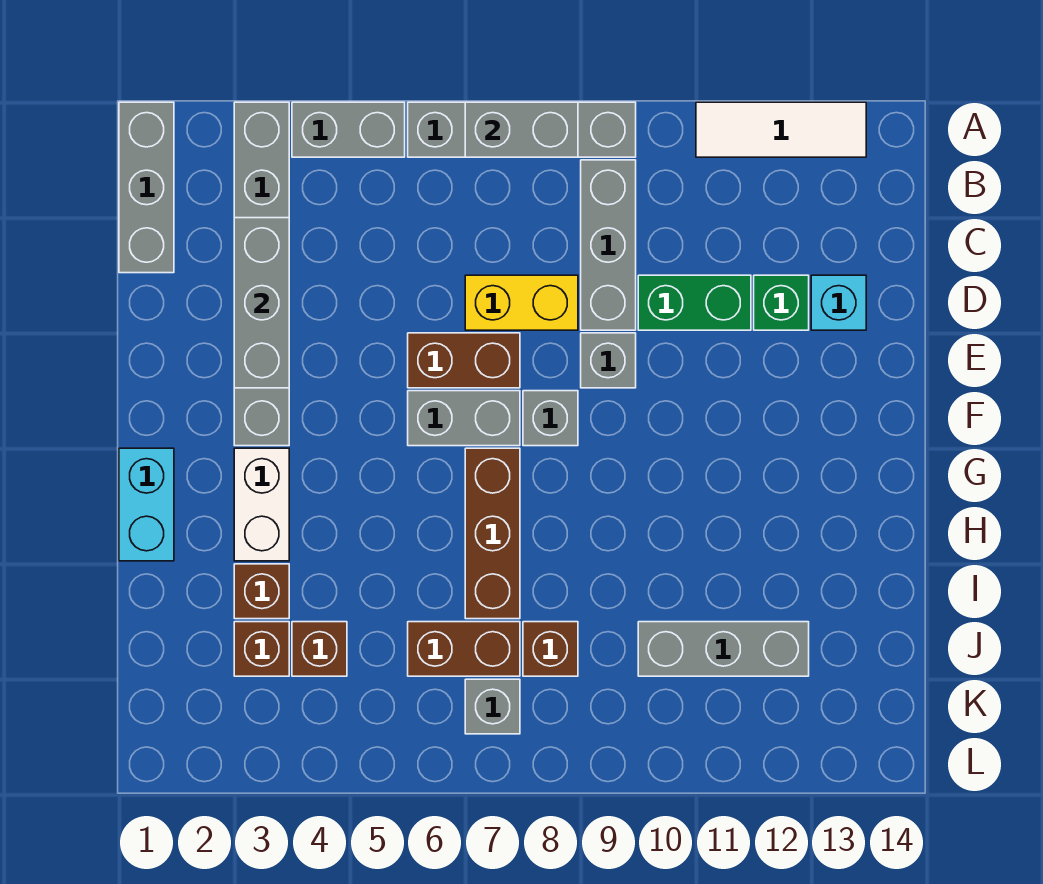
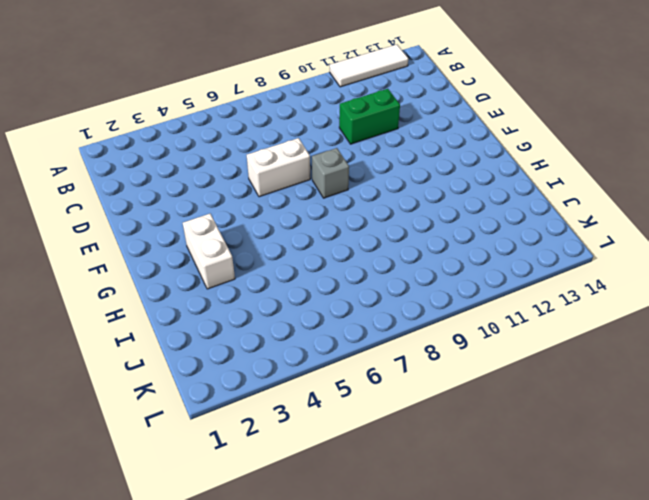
white 1x2 brick [247,138,310,197] -> brown 1x2 brick [408,333,520,388]
none -> grey 1x3 brick [119,102,174,273]
none -> grey 1x6 brick [234,102,289,446]
none -> grey 1x2 brick [292,102,405,157]

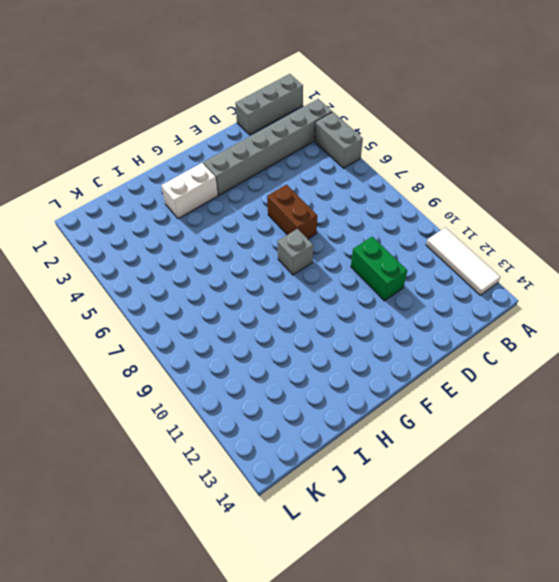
none -> grey 1x4 brick [408,102,636,157]
none -> grey 1x3 brick [581,160,636,330]
none -> yellow 1x2 brick [465,275,578,330]

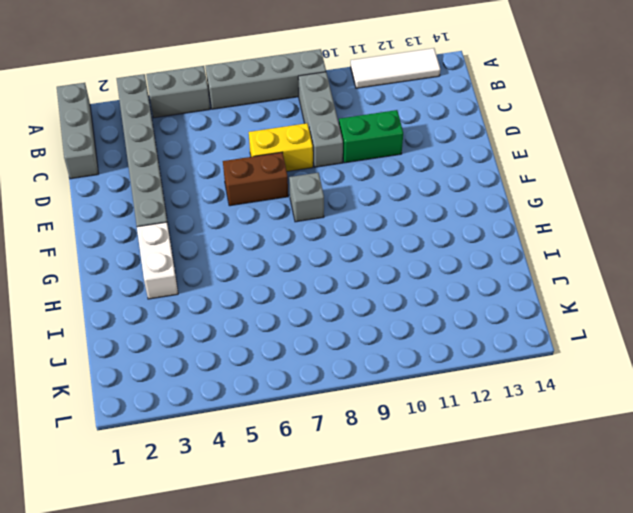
none -> green 1x1 brick [754,275,809,330]
none -> cyan 1x1 brick [811,275,866,330]
none -> grey 1x1 brick [581,333,636,388]

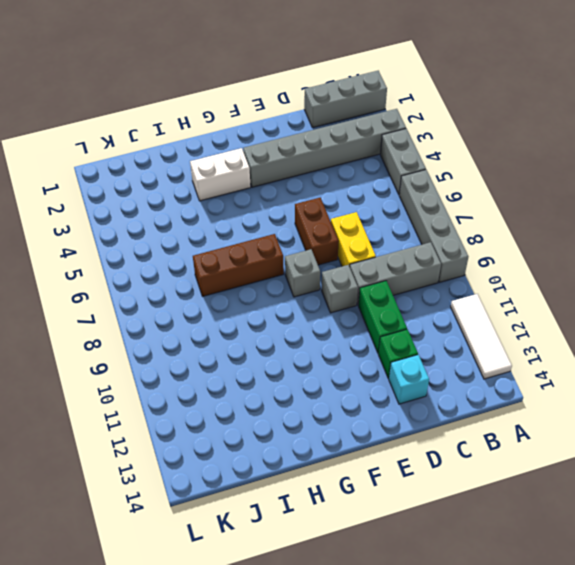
none -> grey 1x2 brick [408,391,520,446]
none -> cyan 1x2 brick [119,448,174,561]
none -> brown 1x1 brick [234,564,289,619]

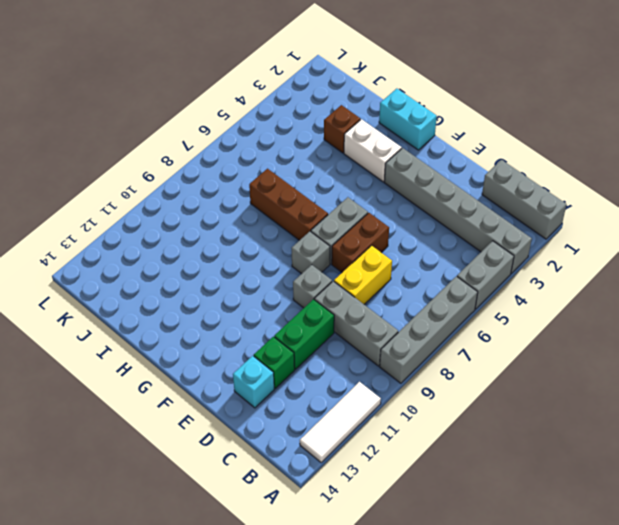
none -> brown 1x1 brick [234,622,289,676]
none -> brown 1x1 brick [292,622,347,676]
none -> brown 1x2 brick [408,622,520,676]

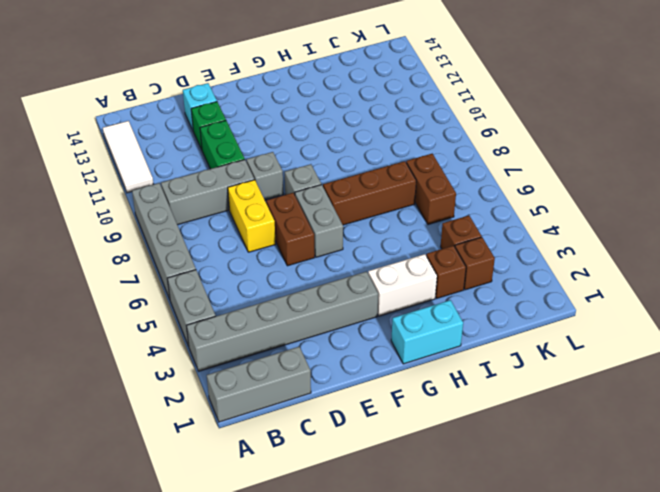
none -> brown 1x1 brick [523,622,578,676]
none -> grey 1x3 brick [638,622,809,676]
none -> grey 1x1 brick [465,679,520,734]

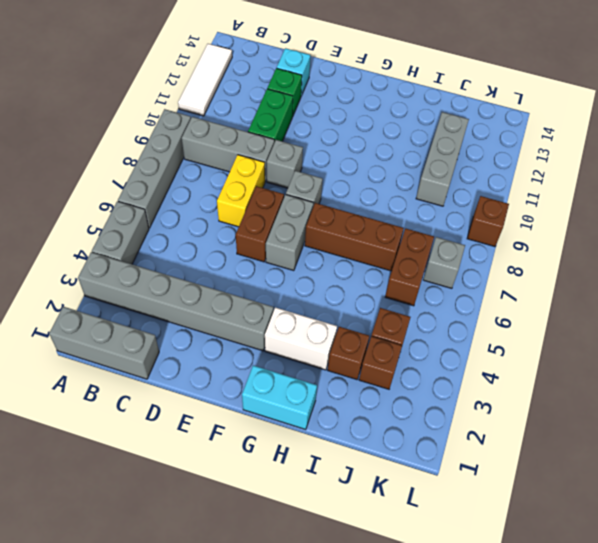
brown 1x1 brick [467,196,509,247] -> brown 1x1 brick moved to [523,622,578,676]
none -> grey 1x2 brick [465,102,578,157]
none -> grey 1x3 brick [234,218,289,388]

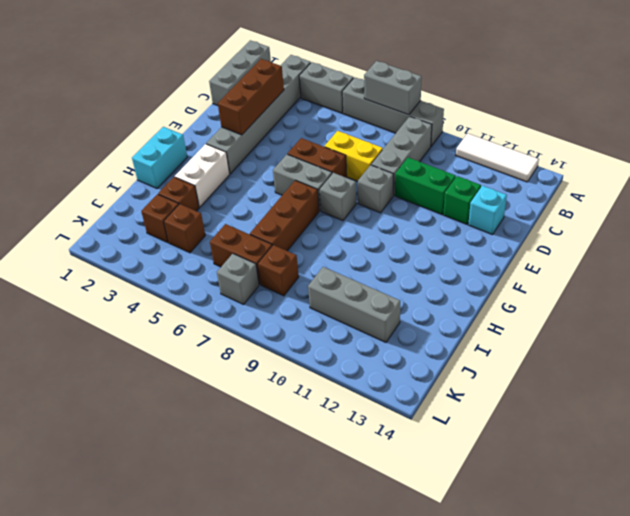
brown 1x3 brick [218,59,284,135] -> grey 1x3 brick [234,218,289,388]

